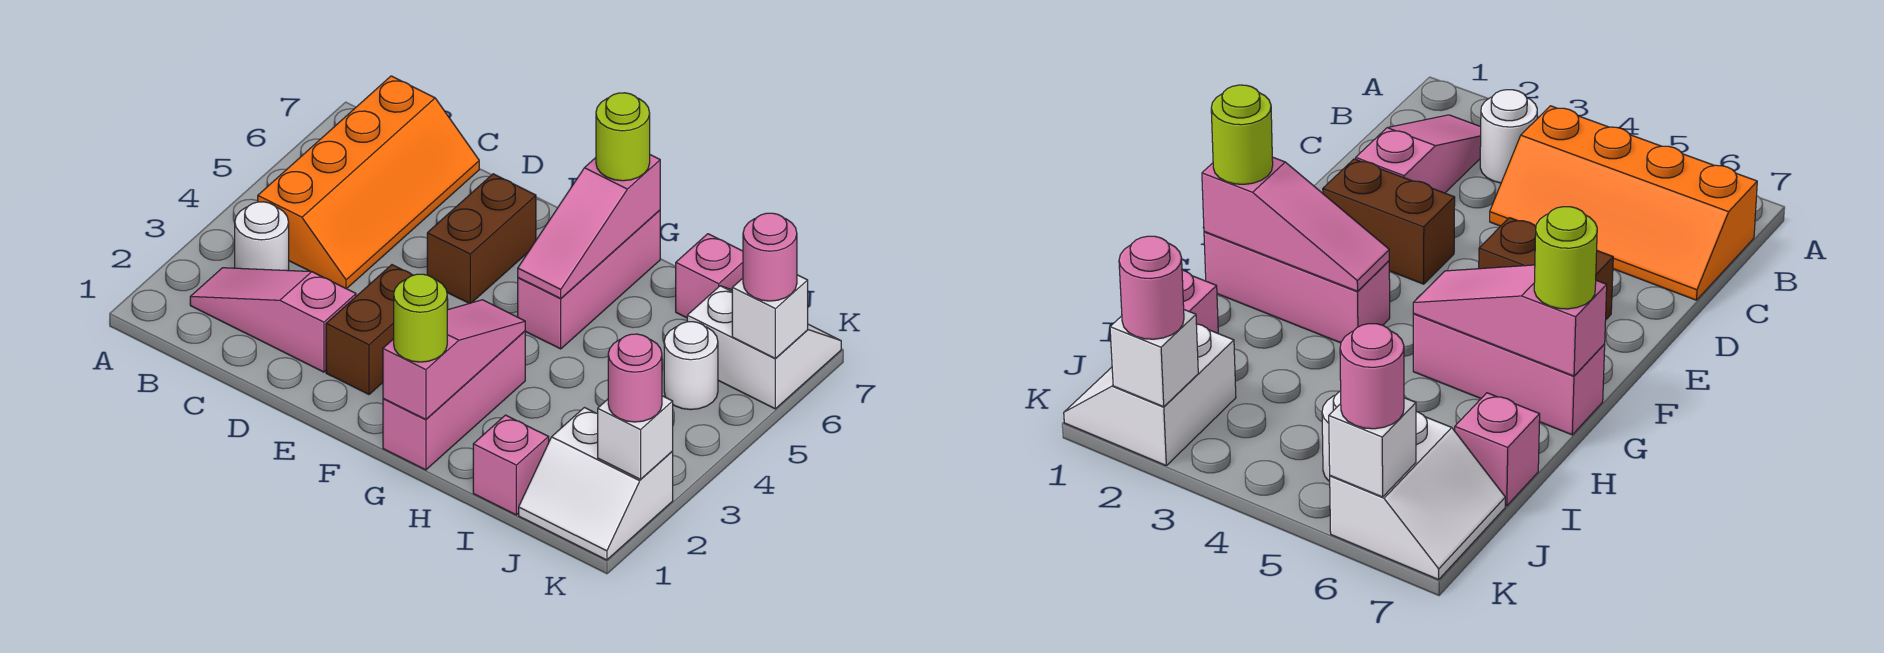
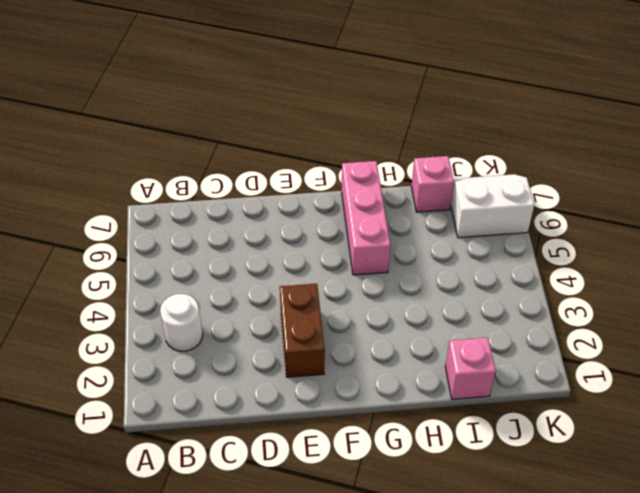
none -> pink 1x3 slope [190,268,356,372]
none -> orange 2x4 slope [258,76,479,289]
none -> brown 1x2 brick [427,174,536,303]

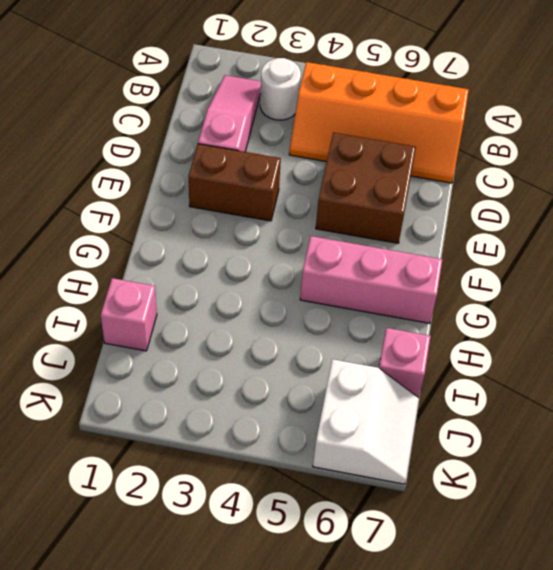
brown 2x2 brick [316,132,416,243] -> brown 1x2 brick [427,174,536,303]
none -> pink 1x3 brick [383,331,525,470]
none -> white 2x2 slope [519,408,673,560]
none -> white 1x1 round brick [664,322,718,410]

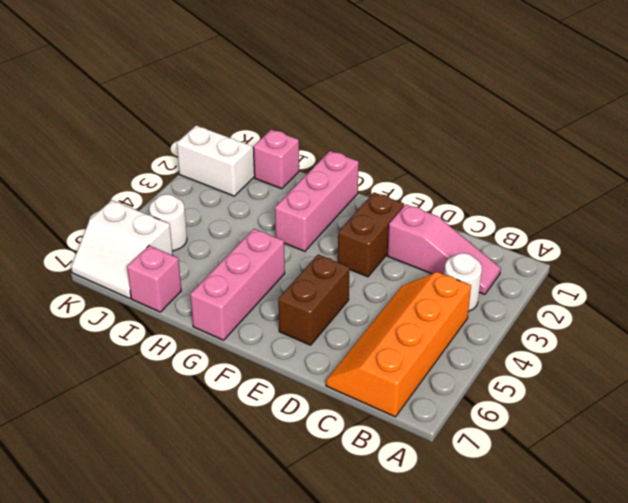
none -> pink 1x3 slope [383,300,525,419]
none -> pink 1x3 slope [518,155,660,298]
none -> white 1x1 brick [598,396,673,479]

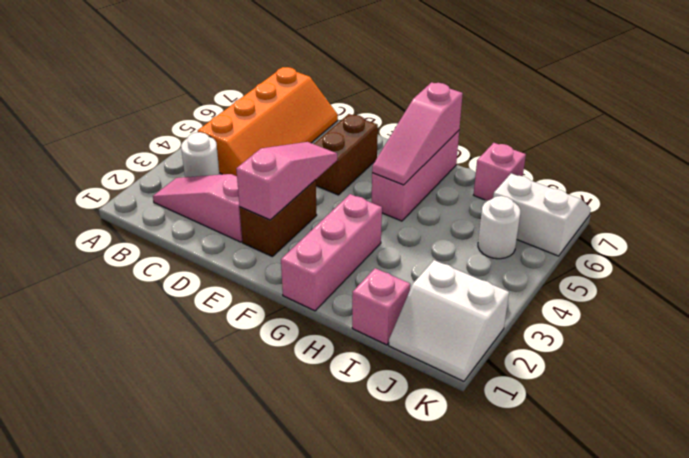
pink 1x3 slope [236,142,337,220] -> pink 1x3 slope moved to [383,300,525,419]
none -> white 1x1 brick [598,396,673,479]
none -> white 1x1 brick [732,275,808,358]
none -> lime 1x1 round brick [394,274,447,362]

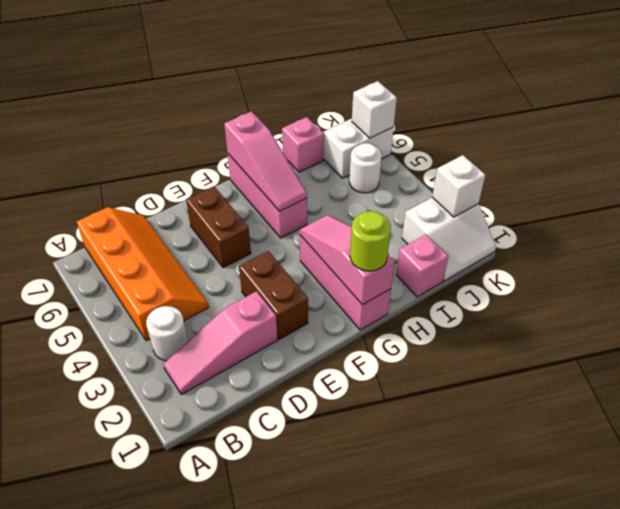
none -> lime 1x1 round brick [596,93,650,181]
none -> pink 1x1 round brick [608,334,662,422]
none -> pink 1x1 round brick [743,213,797,301]

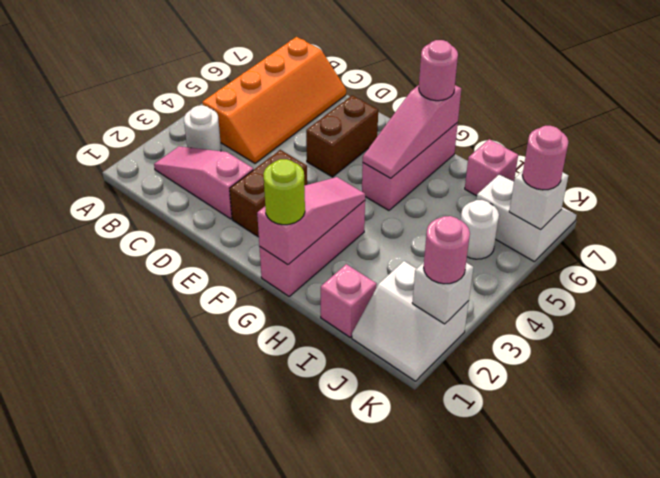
pink 1x1 round brick [419,40,458,101] -> lime 1x1 round brick [596,93,650,181]

